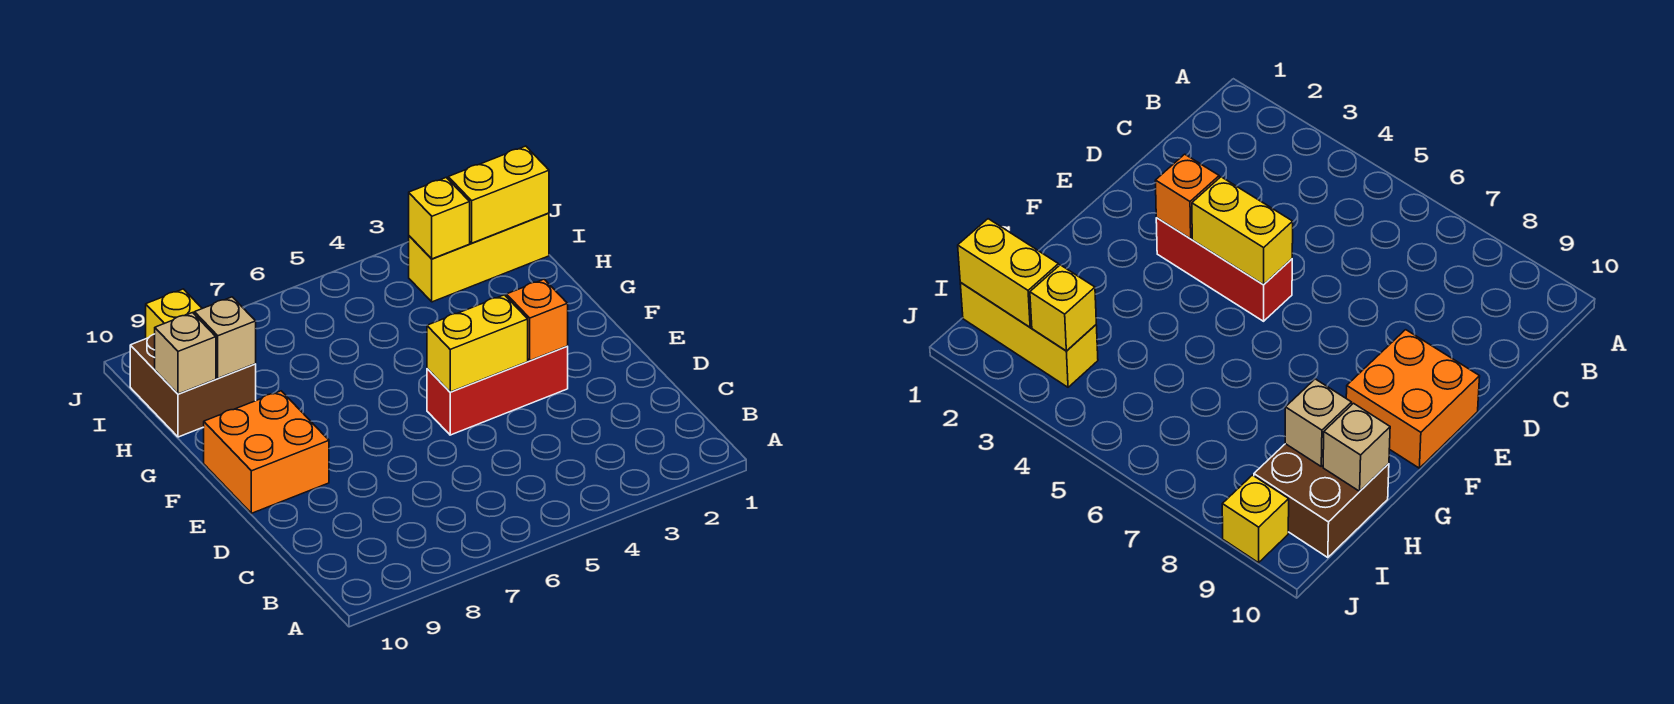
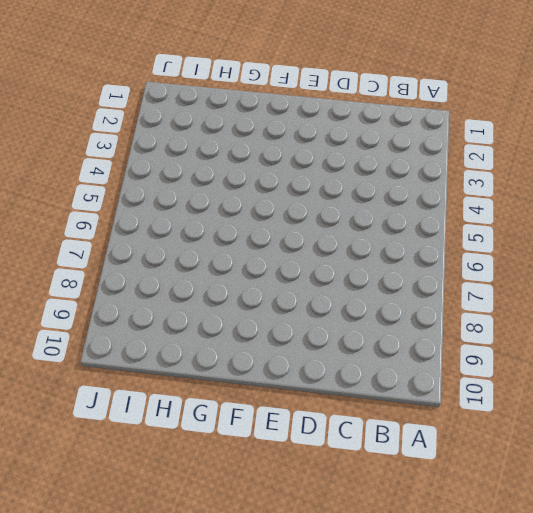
none -> red 1x3 brick [427,346,568,435]
none -> orange 2x2 brick [204,391,329,513]

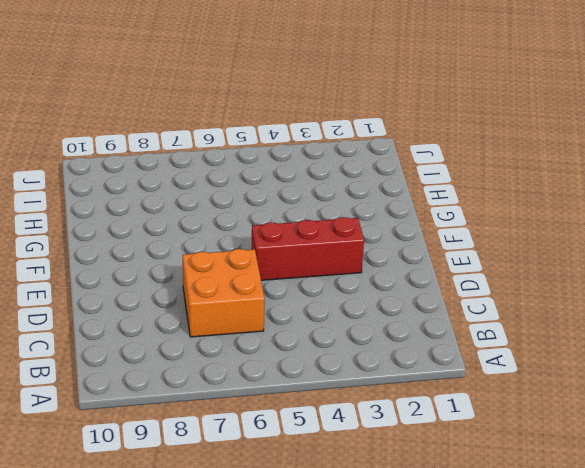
orange 2x2 brick [183,249,265,337] -> orange 2x2 brick moved to [204,391,329,513]
none -> brown 2x2 brick [130,334,256,437]
none -> yellow 1x3 brick [409,213,549,302]

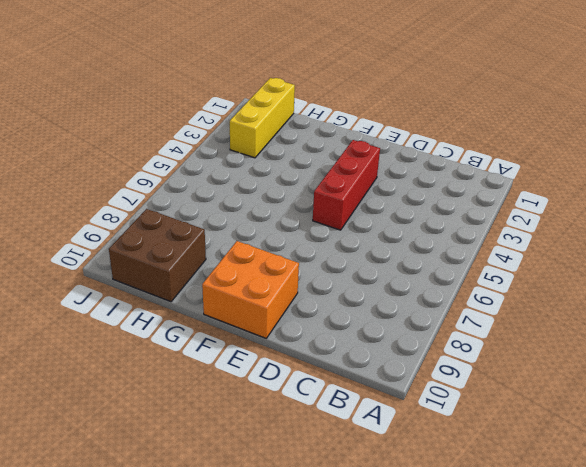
none -> yellow 1x1 brick [146,289,202,339]
none -> orange 1x1 brick [506,279,568,361]

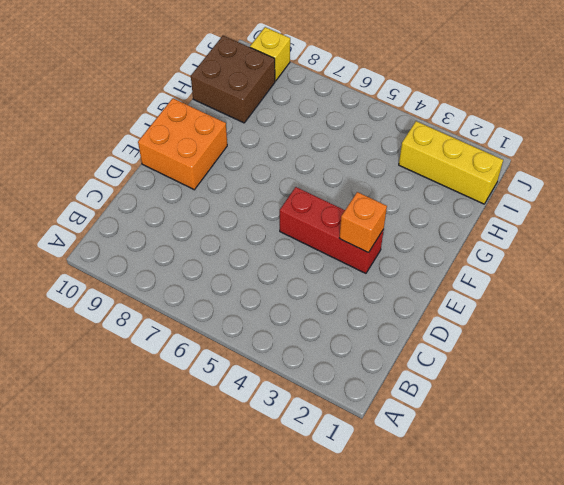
none -> yellow 1x2 brick [427,295,528,392]
none -> tan 1x1 brick [194,297,256,378]

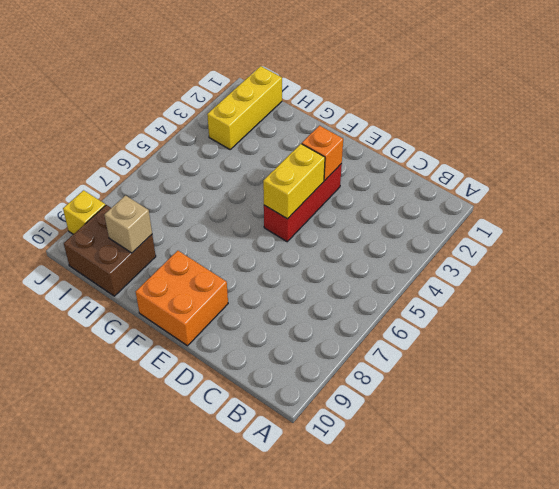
none -> tan 1x1 brick [155,313,216,394]
none -> yellow 1x2 brick [448,146,549,243]

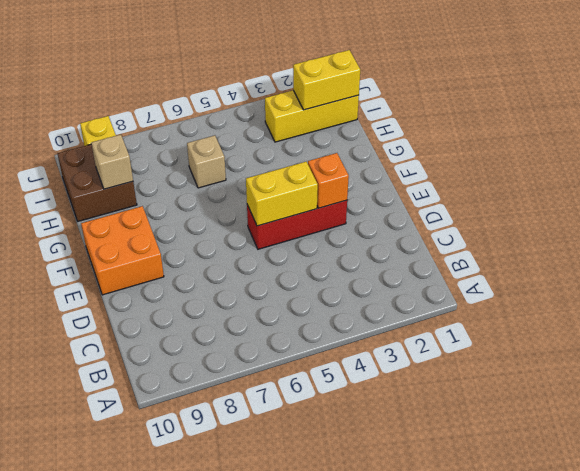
tan 1x1 brick [187,135,226,188] -> tan 1x1 brick moved to [155,313,216,394]
none -> yellow 1x1 brick [409,178,470,259]

